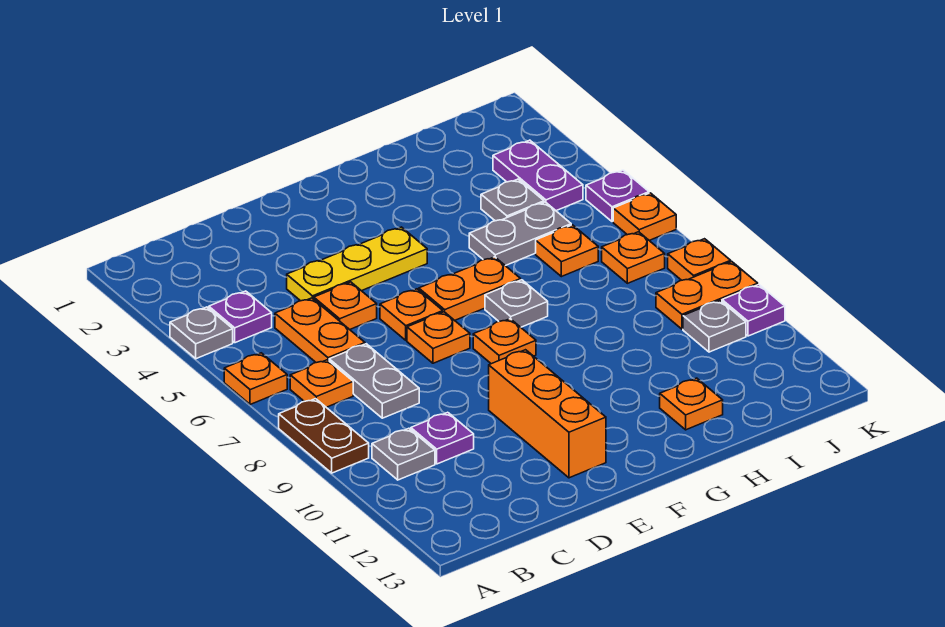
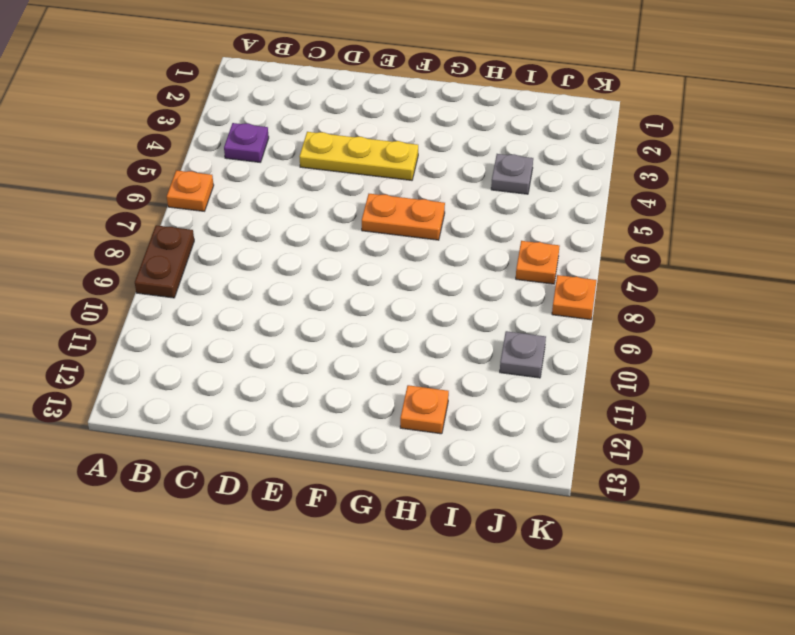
none -> grey 1x1 plate [170,307,233,359]
none -> orange 1x1 plate [290,360,353,407]
none -> grey 1x1 plate [372,428,435,480]

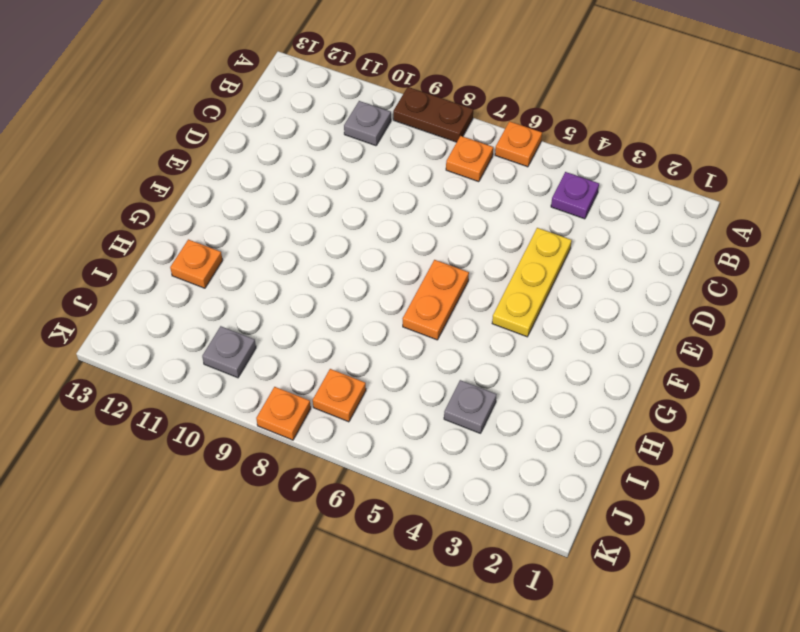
none -> grey 1x1 plate [170,307,233,359]
none -> orange 1x2 plate [275,298,365,363]
none -> grey 1x2 plate [329,344,419,418]

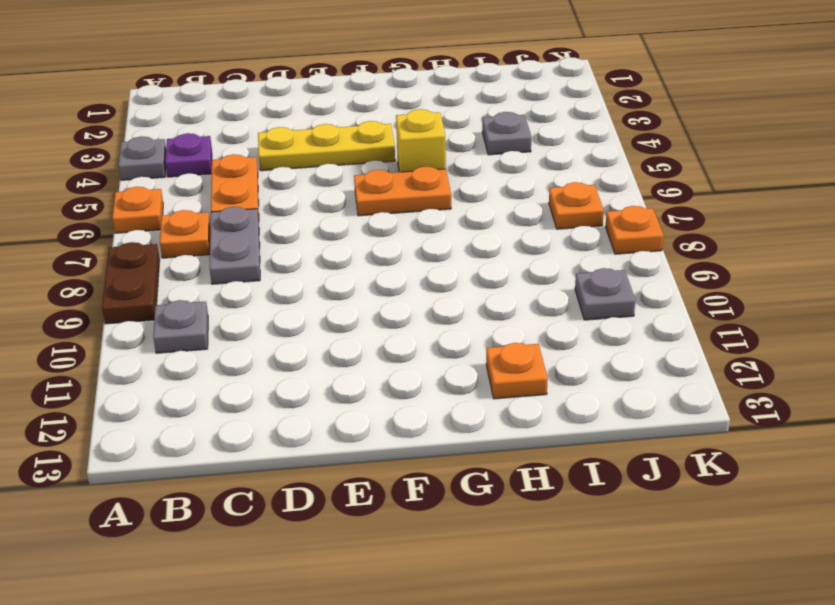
yellow 1x1 brick [396,109,446,172] -> none
none -> purple 1x1 plate [411,412,474,464]
none -> orange 1x1 plate [314,282,377,329]
none -> orange 1x1 plate [380,289,443,340]

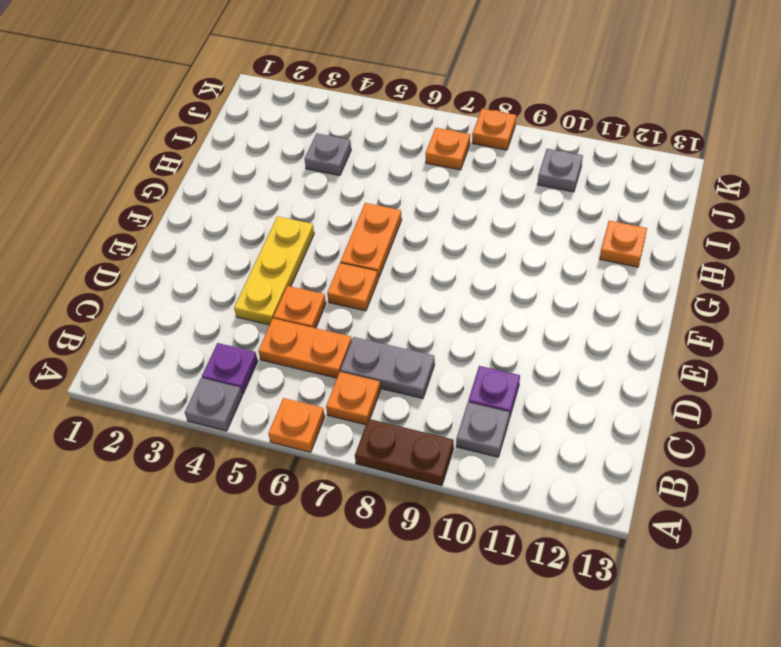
none -> orange 1x1 plate [407,312,470,363]
none -> orange 1x3 brick [489,350,606,478]
none -> orange 1x1 plate [473,319,536,364]

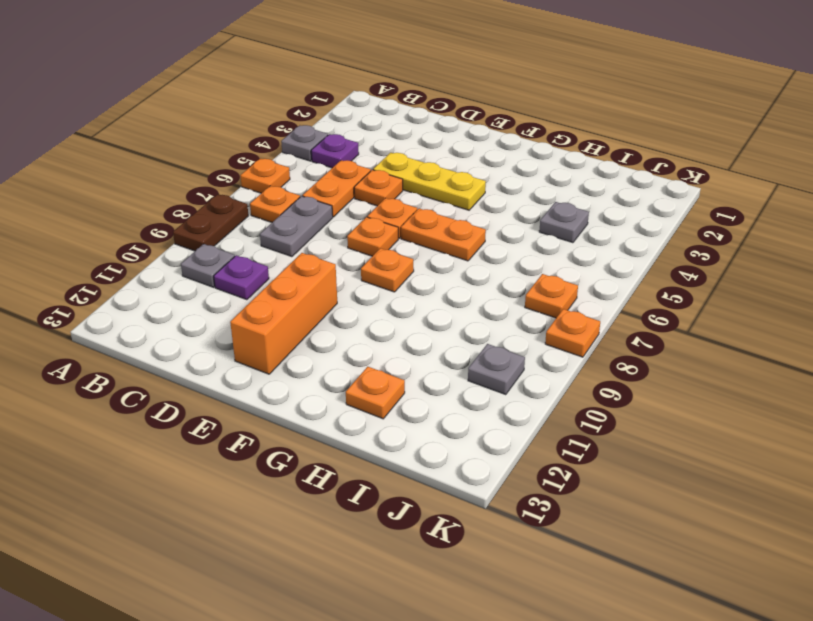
none -> grey 1x1 plate [485,280,548,327]
none -> grey 1x2 plate [469,202,571,266]
none -> orange 1x1 plate [536,225,598,277]

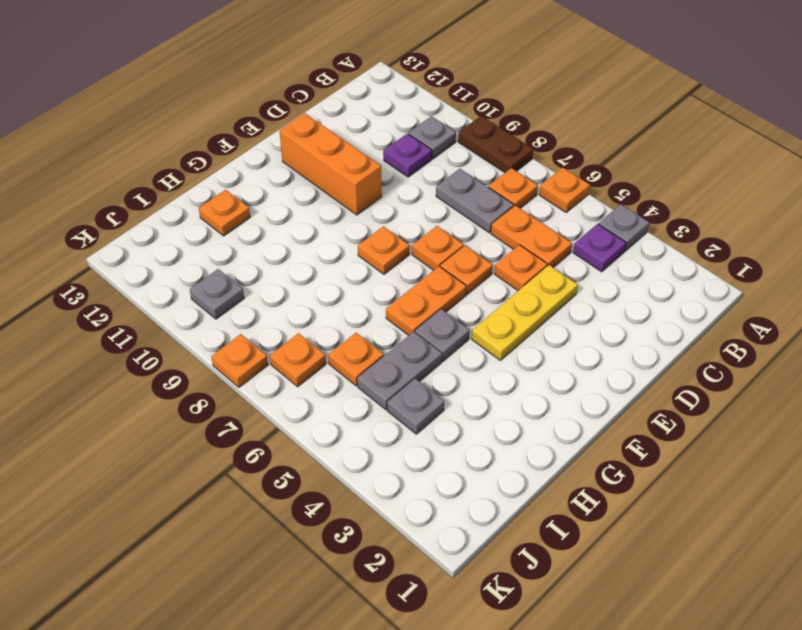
grey 1x1 plate [415,309,470,361] -> grey 1x1 plate moved to [485,280,548,327]
none -> purple 1x2 plate [493,140,583,211]
none -> orange 1x2 plate [656,262,758,329]
none -> purple 1x1 plate [586,170,649,222]

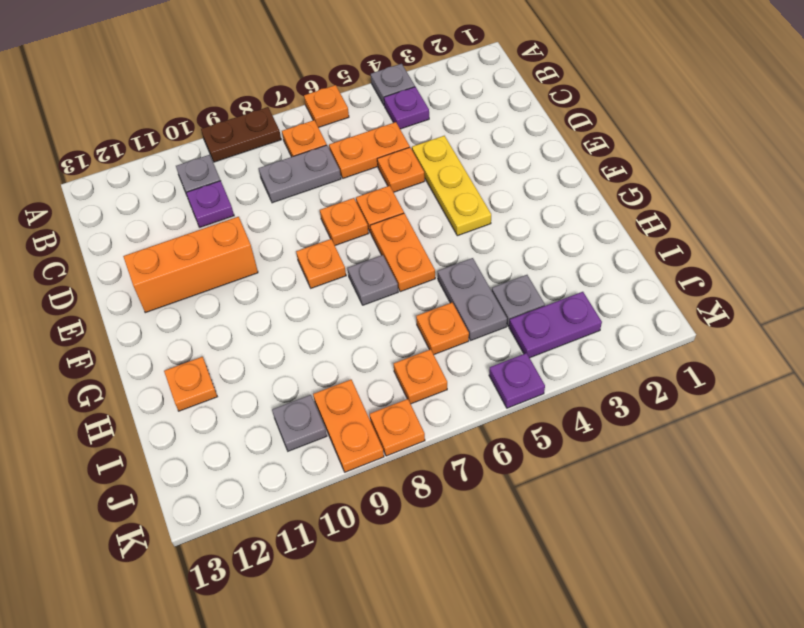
none -> orange 1x1 plate [613,193,676,241]
none -> purple 1x1 plate [722,285,785,336]

